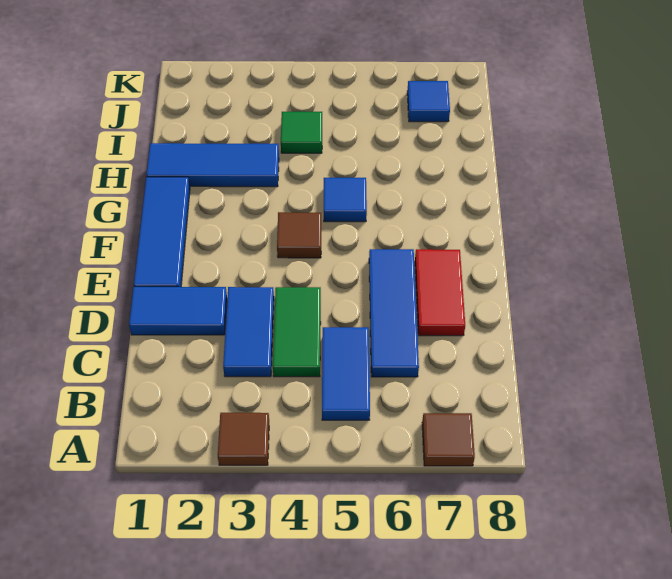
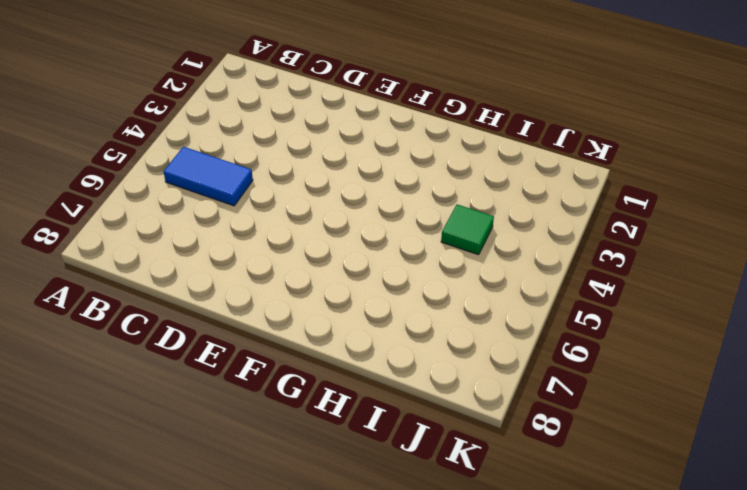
none -> brown 1x1 tile [218,413,269,465]
none -> brown 1x1 tile [422,413,475,466]
none -> blue 1x2 tile [223,287,274,377]

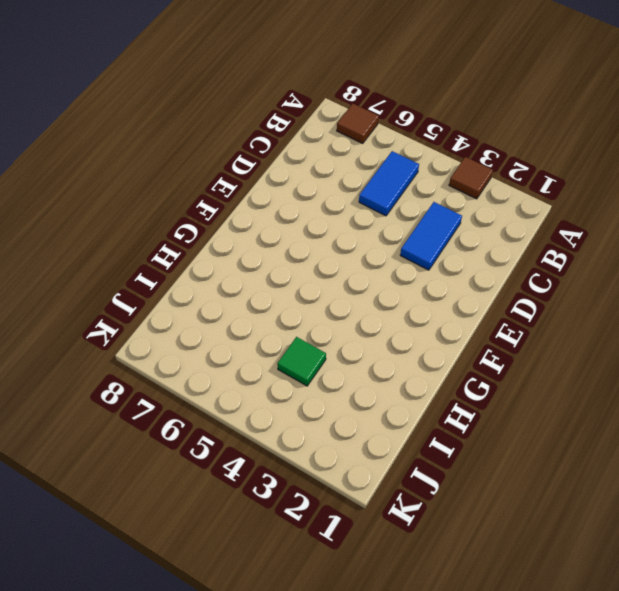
none -> green 1x2 tile [273,287,321,377]
none -> blue 1x3 tile [369,249,419,377]
none -> blue 1x2 tile [129,287,227,335]

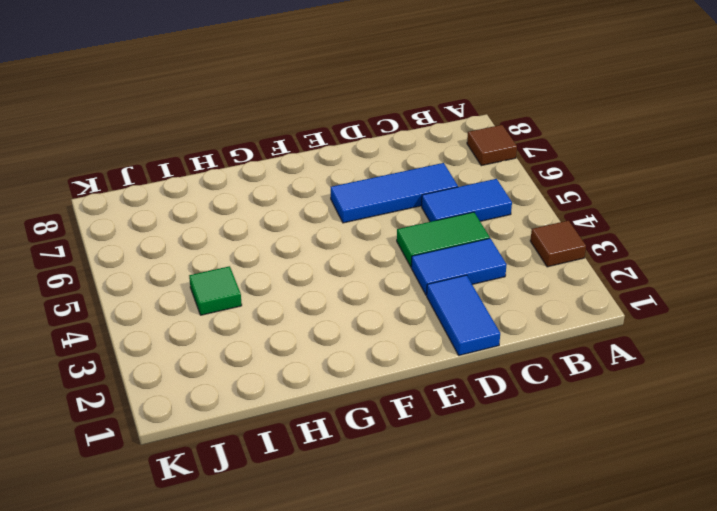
none -> red 1x2 tile [415,249,465,336]
none -> blue 1x3 tile [134,177,190,287]
none -> brown 1x1 tile [277,212,321,258]

